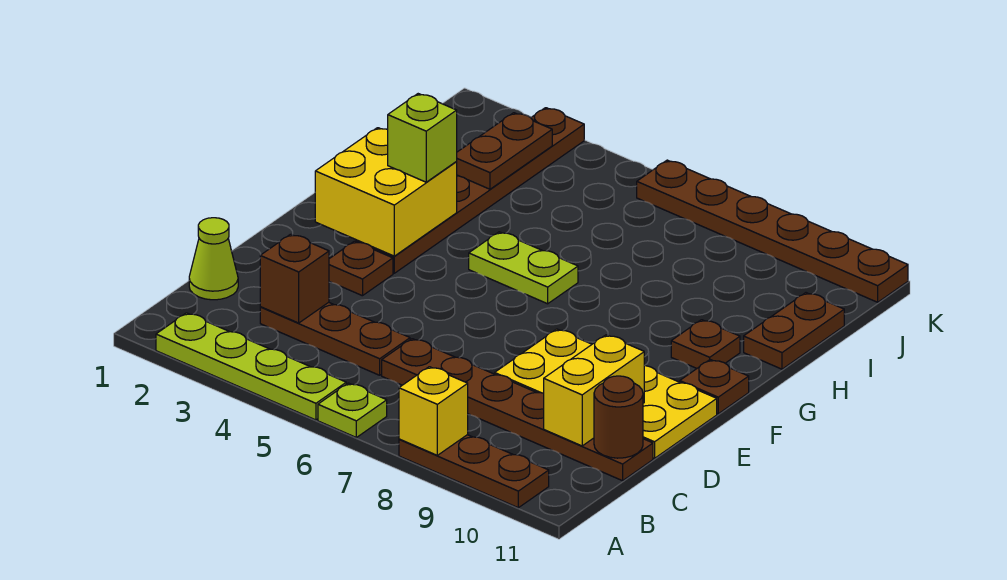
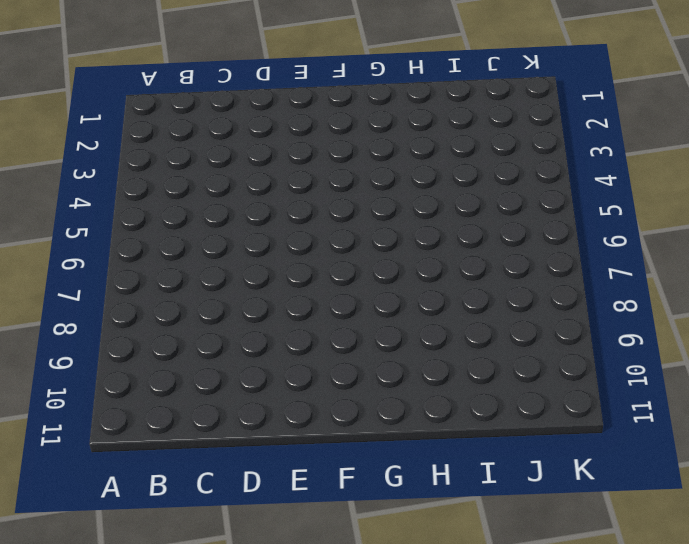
none -> lime 1x4 plate [156,313,346,420]
none -> lime 1x1 plate [318,383,387,437]
none -> brown 1x3 plate [399,435,549,508]

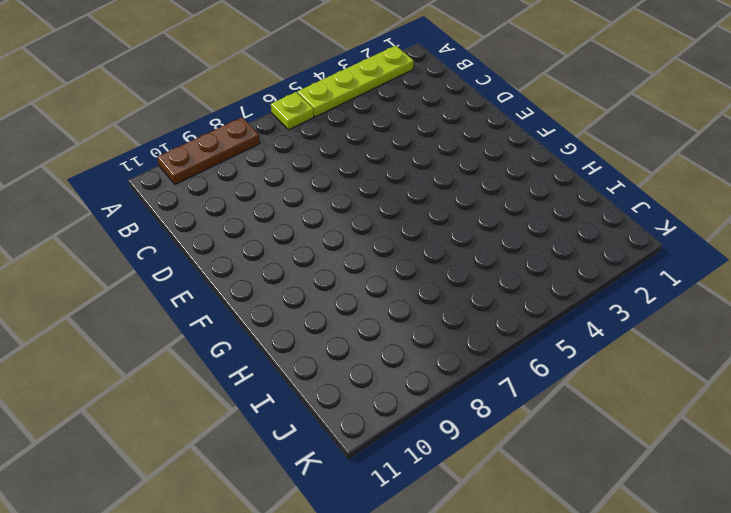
none -> lime 1x1 cone [189,218,238,300]
none -> brown 1x3 plate [260,302,410,375]
none -> brown 1x6 plate [382,339,653,481]

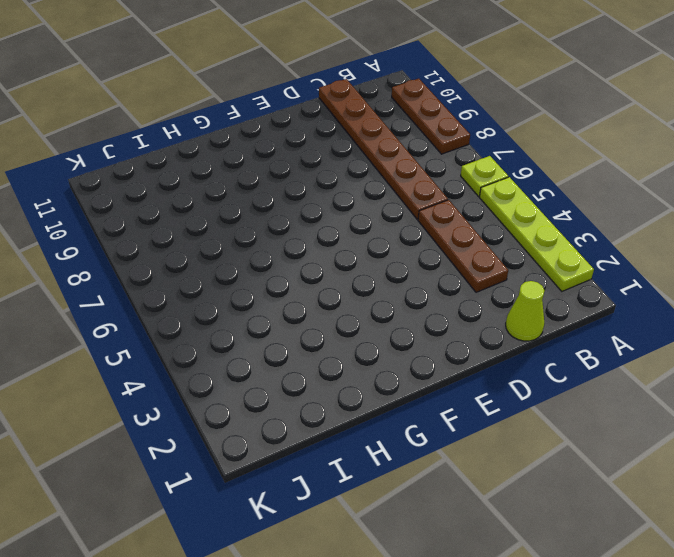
none -> yellow 2x4 plate [495,329,717,458]
none -> brown 1x1 plate [329,241,393,296]
none -> brown 1x6 plate [356,108,584,273]

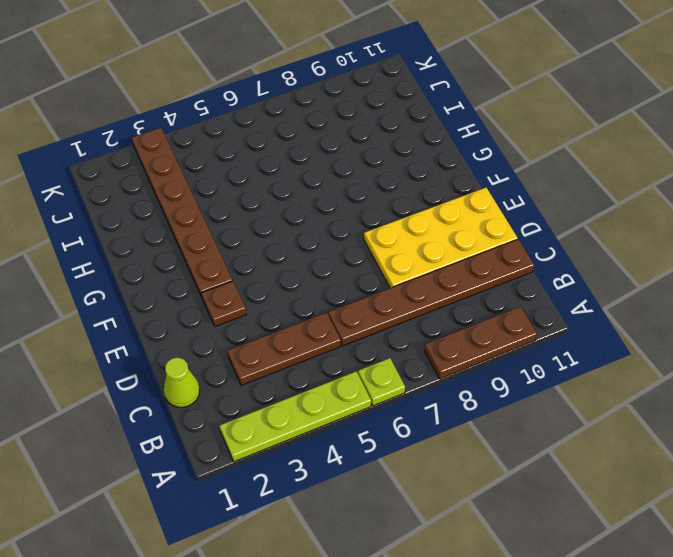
none -> brown 1x1 plate [680,360,749,414]
none -> lime 1x2 plate [469,232,578,304]
none -> brown 1x1 plate [671,320,740,368]

